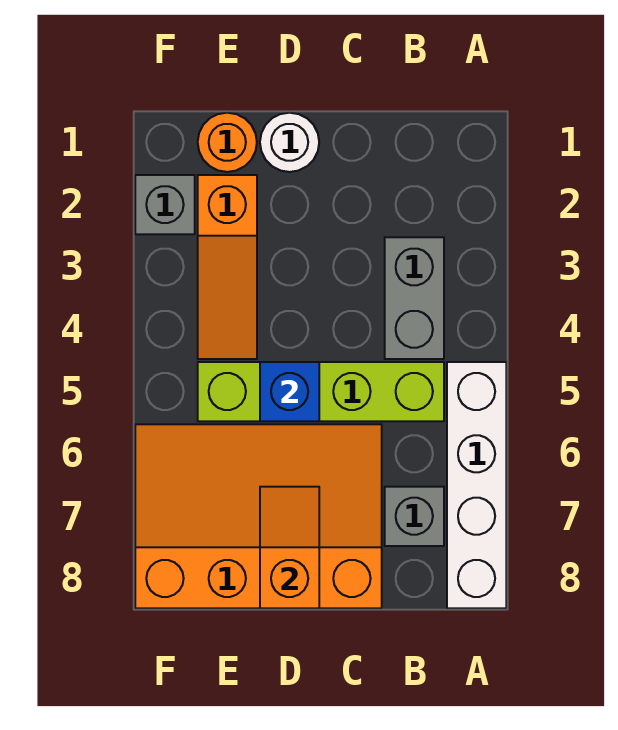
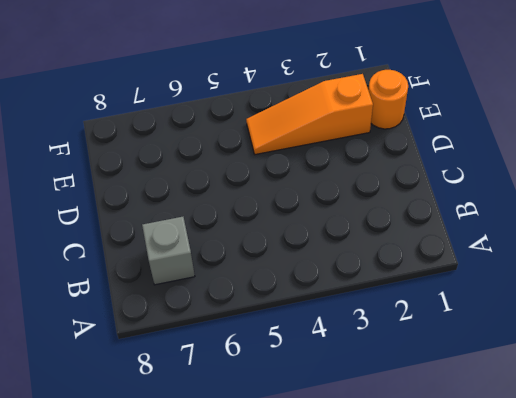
none -> white 1x4 brick [447,362,506,608]
none -> grey 1x2 brick [385,237,444,359]

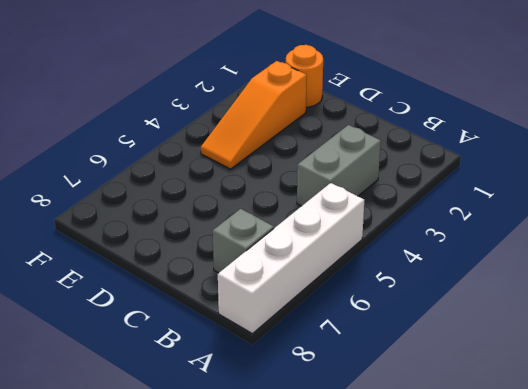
none -> lime 1x4 brick [198,362,444,421]
none -> orange 3x4 slope [135,424,382,608]

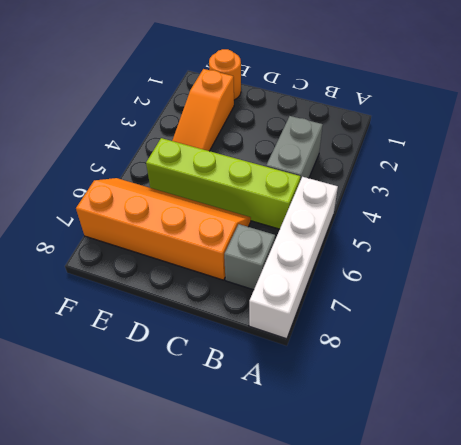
orange 2x4 slope [76,178,251,280] -> orange 3x4 slope [135,424,382,608]
none -> white 1x1 round brick [260,113,319,172]
none -> grey 1x1 brick [135,175,195,234]

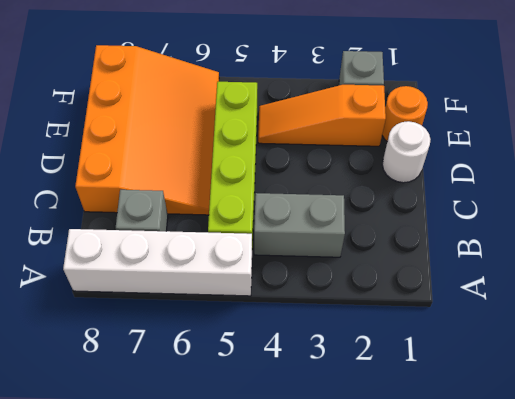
none -> blue 1x1 brick [260,362,319,421]
none -> orange 1x2 slope [260,487,319,608]

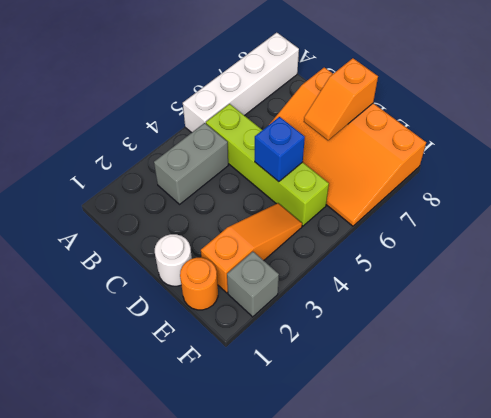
none -> grey 1x1 brick [385,487,444,546]

